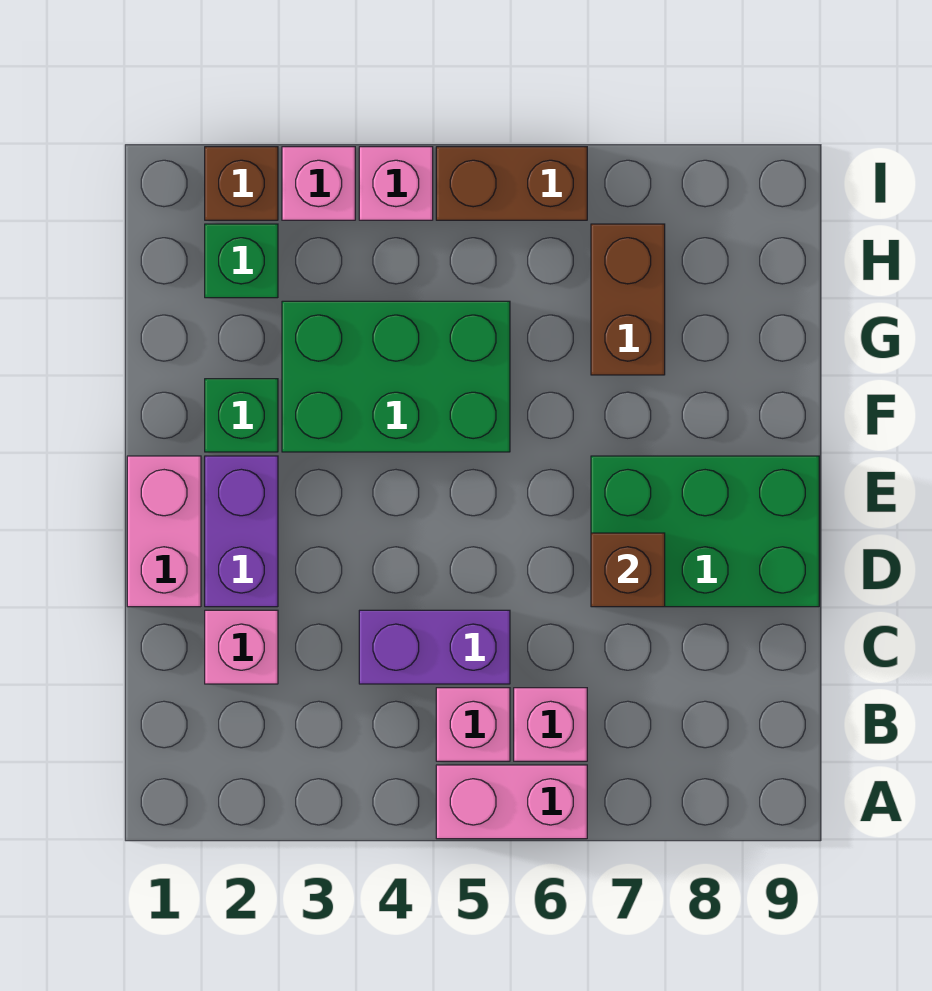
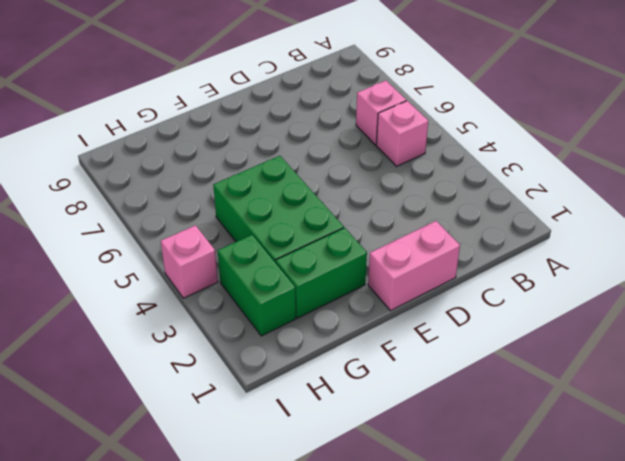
green 1x2 brick [276,228,367,318] -> green 1x1 brick [205,379,278,452]
green 1x2 brick [218,235,296,336] -> green 1x1 brick [205,224,278,298]
none -> pink 1x2 brick [436,765,587,839]
none -> pink 1x1 brick [205,610,278,684]
none -> purple 1x2 brick [359,610,510,684]

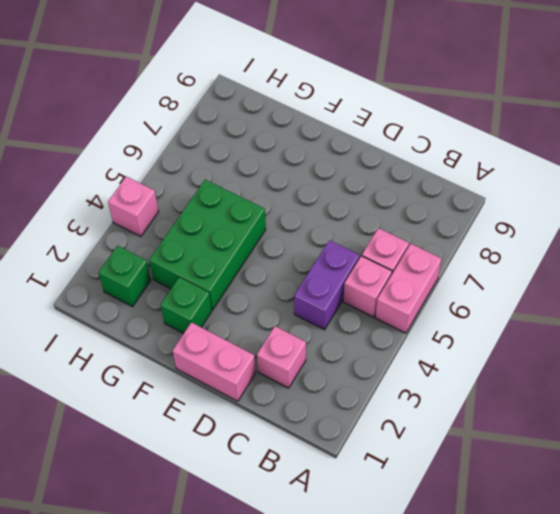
none -> purple 1x2 brick [205,456,278,607]
none -> green 2x3 brick [591,456,819,607]
none -> brown 1x2 brick [591,224,665,375]

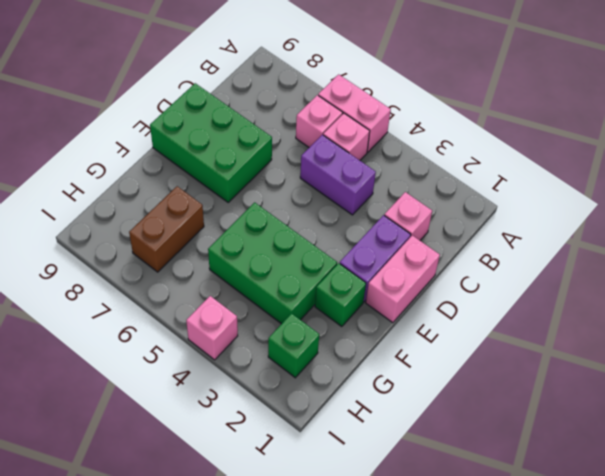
none -> brown 1x1 brick [205,147,278,220]
none -> pink 1x1 brick [282,147,355,220]
none -> brown 1x2 brick [436,147,587,220]

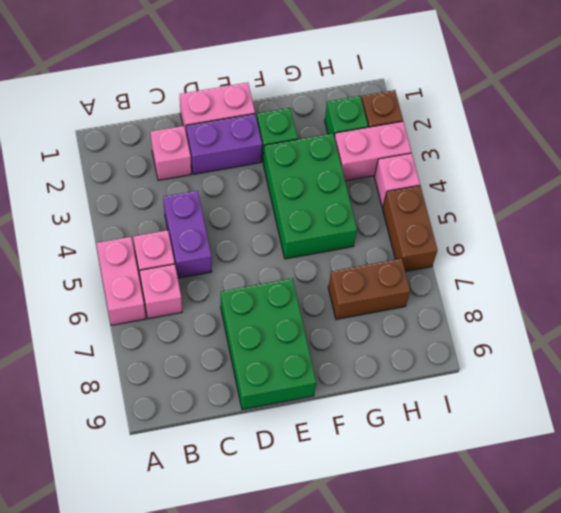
pink 1x2 brick [334,121,411,181] -> pink 1x1 brick [282,147,355,220]
none -> brown 1x1 brick [591,533,665,607]

